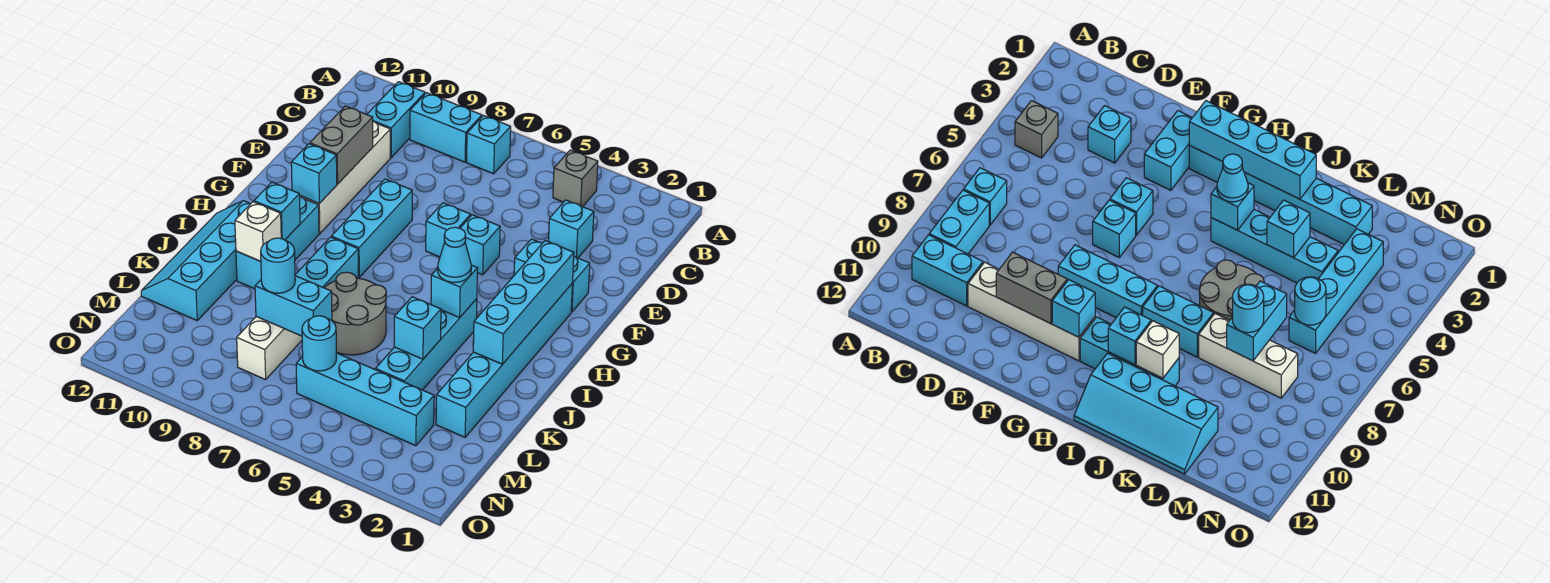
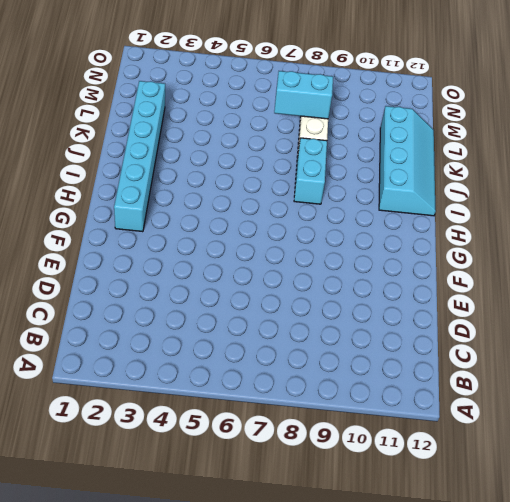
none -> grey 1x1 brick [553,150,598,207]
none -> cyan 1x1 brick [467,116,511,174]
none -> cyan 1x2 brick [410,93,482,162]

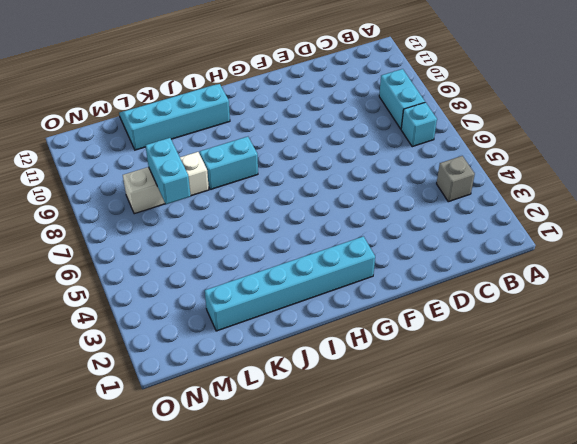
none -> cyan 1x2 brick [367,82,425,158]
none -> cyan 1x1 brick [549,200,594,258]
none -> white 1x4 brick [300,121,390,234]

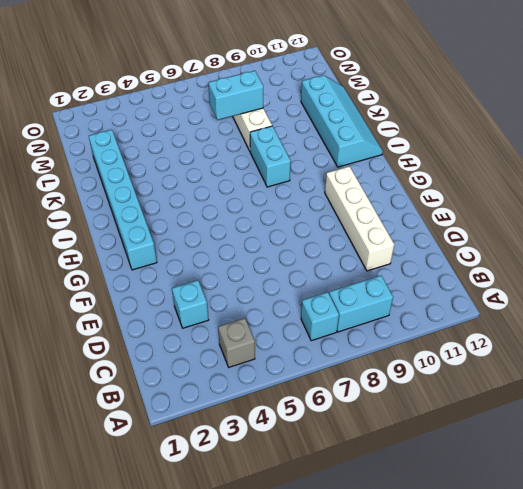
none -> cyan 1x2 brick [367,82,425,158]
none -> cyan 1x2 brick [514,239,590,312]
none -> cyan 1x1 brick [461,215,500,275]

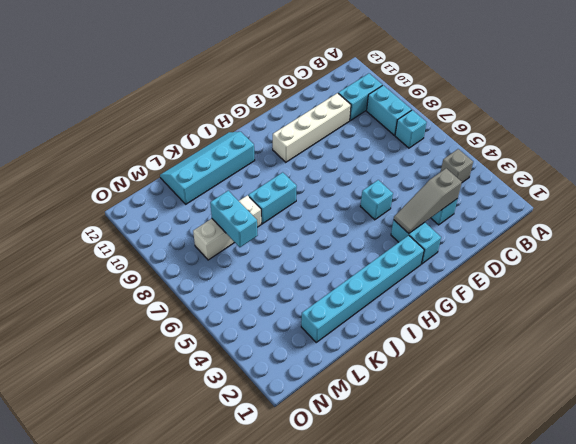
grey 1x3 slope [394,168,462,233] -> none
none -> cyan 1x1 brick [426,203,471,257]
none -> cyan 1x3 brick [331,179,412,277]
none -> cyan 1x3 brick [236,197,319,289]

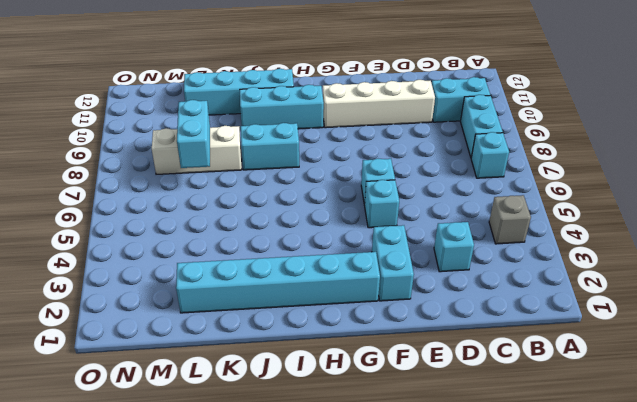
none -> cyan 1x3 brick [331,179,412,277]
none -> cyan 1x4 brick [375,299,477,390]
none -> grey 2x2 round brick [325,272,386,355]

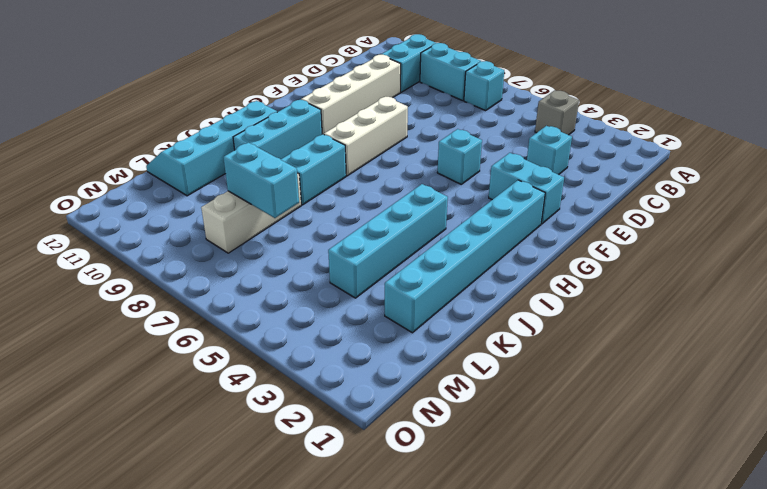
white 1x3 brick [324,97,408,176] -> cyan 1x3 brick [331,179,412,277]
none -> cyan 1x1 brick [426,203,471,257]
none -> grey 2x2 round brick [325,272,386,355]
none -> cyan 1x4 brick [296,353,434,446]

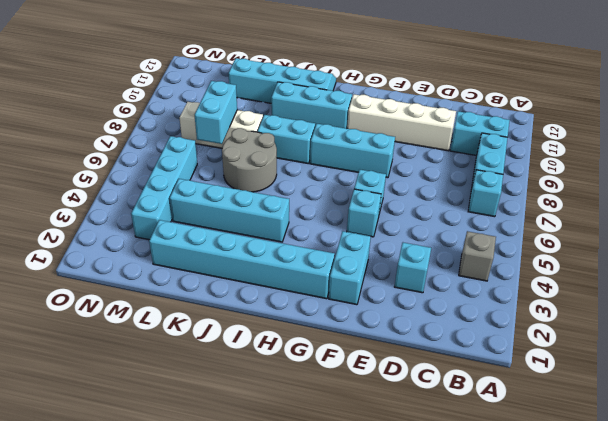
none -> grey 1x2 brick [310,106,373,184]
none -> cyan 1x4 brick [473,241,574,364]
none -> cyan 1x1 brick [291,144,337,203]

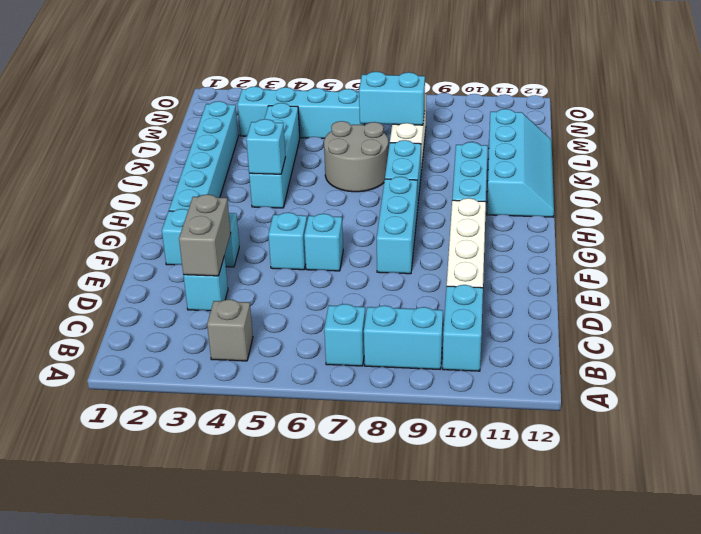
grey 1x2 brick [179,194,231,276] -> grey 1x2 brick moved to [310,106,373,184]
none -> cyan 1x4 brick [473,241,574,364]
none -> cyan 1x1 brick [291,144,337,203]
none -> cyan 1x1 brick [254,182,300,240]

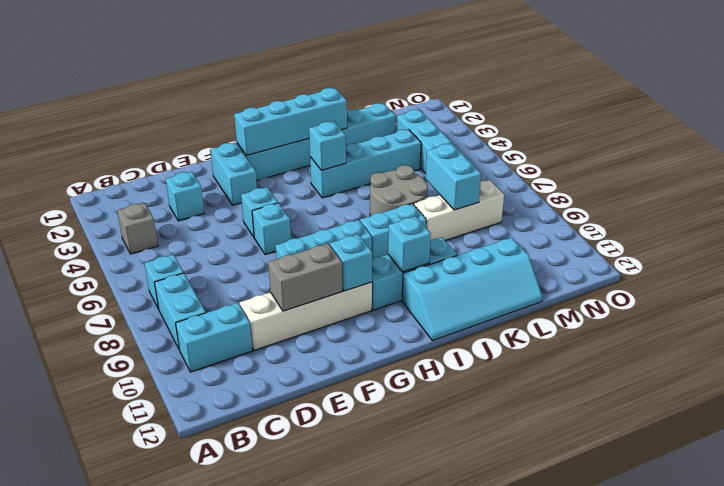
none -> white 1x1 brick [235,202,281,261]
none -> cyan 1x1 brick [394,297,441,359]
none -> cyan 1x1 round brick [302,316,336,371]

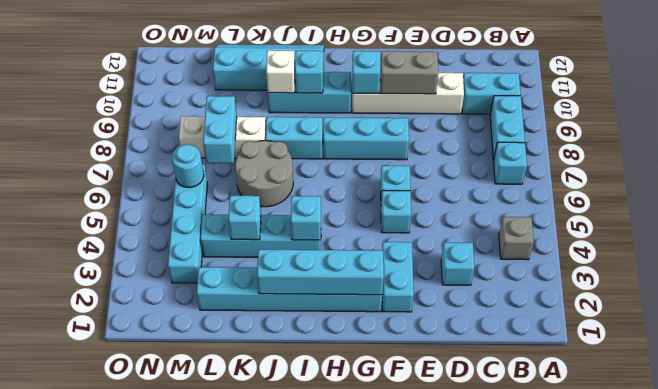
none -> cyan 1x1 cone [438,227,471,282]
none -> cyan 1x1 round brick [261,238,295,293]

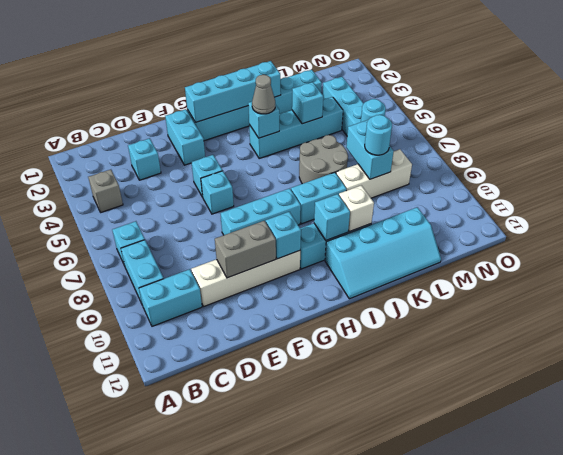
grey 1x1 cone [252,75,275,114] -> cyan 1x1 cone [438,227,471,282]

